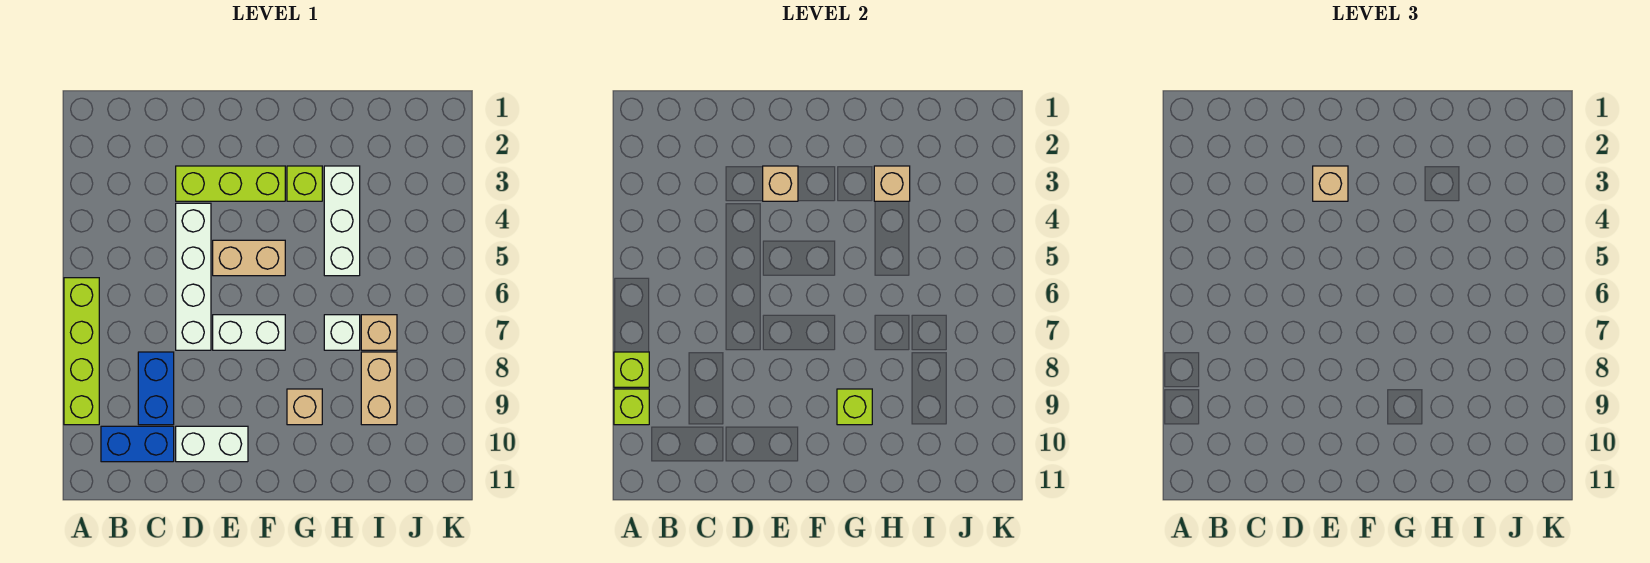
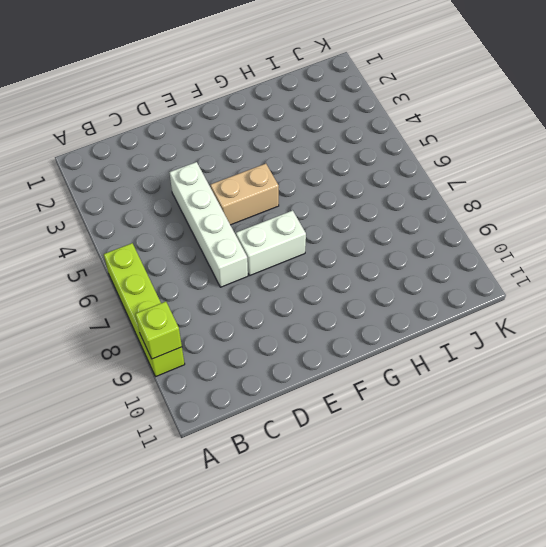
none -> blue 1x2 brick [101,426,174,462]
none -> blue 1x2 brick [138,352,174,425]
none -> lime 1x3 brick [176,166,285,201]

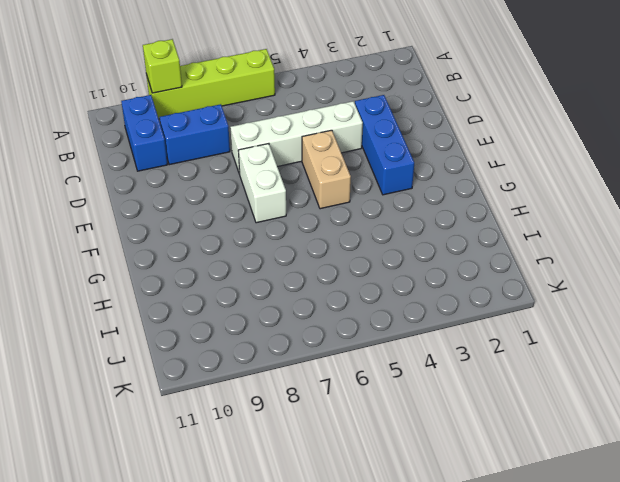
blue 1x3 brick [355,95,414,195] -> lime 1x3 brick [176,166,285,201]
none -> white 1x2 brick [176,426,248,462]
none -> lime 1x1 brick [287,166,322,201]
none -> tan 1x1 brick [287,389,322,425]

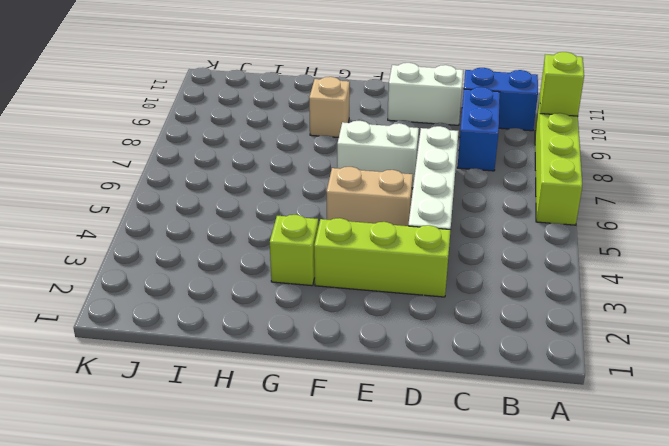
none -> white 1x3 brick [324,166,360,276]
none -> white 1x1 brick [324,315,360,350]
none -> tan 1x1 brick [361,315,397,350]

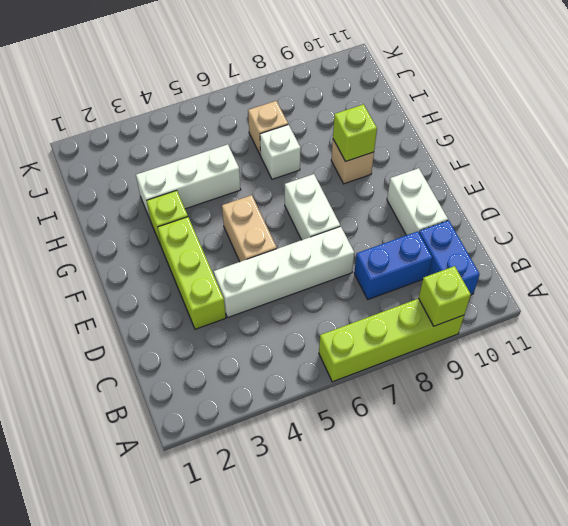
none -> tan 1x2 brick [361,352,397,425]
none -> lime 1x1 brick [614,352,649,387]
none -> tan 1x1 brick [763,166,798,201]

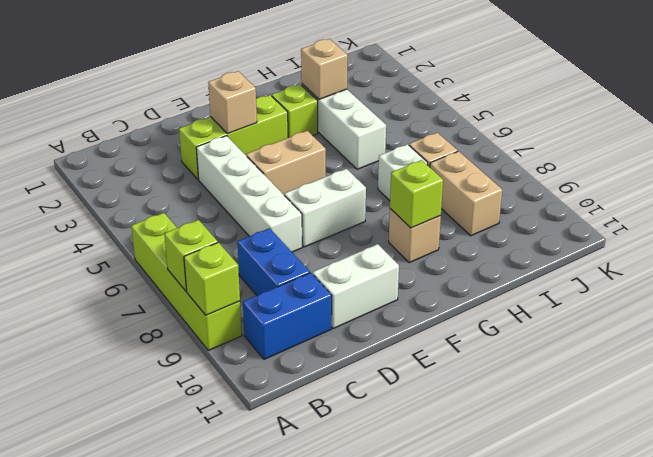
none -> tan 1x1 brick [1313,166,1348,201]

